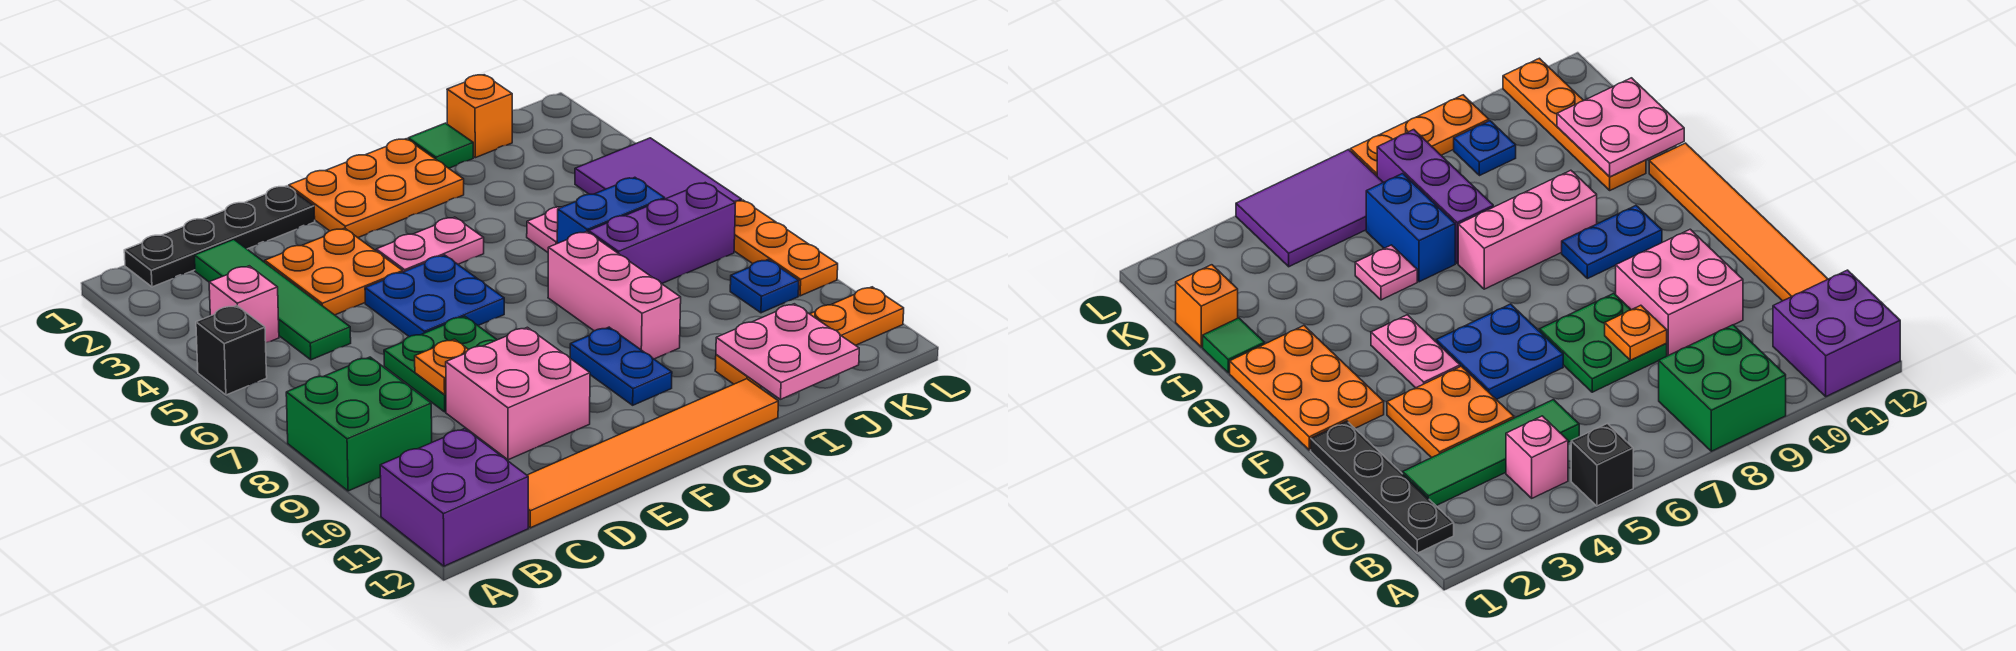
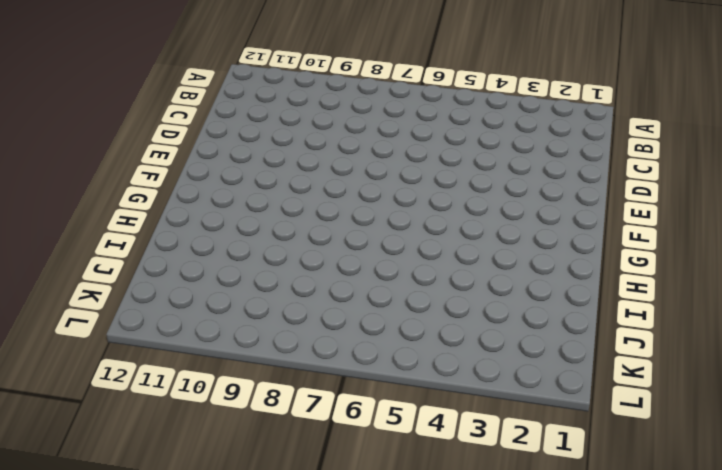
none -> black 1x1 brick [196,305,267,395]
none -> green 2x2 brick [286,357,432,491]
none -> purple 2x2 brick [380,429,528,566]

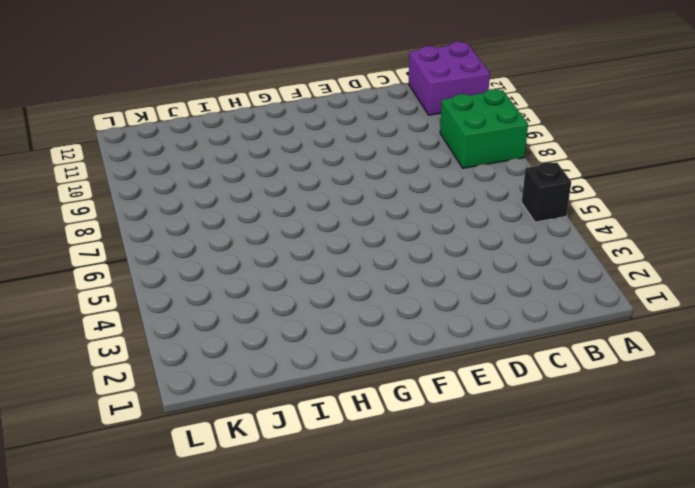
none -> black 1x4 plate [124,186,315,287]
none -> pink 1x1 brick [209,266,279,342]
none -> green 1x4 tile [195,240,351,360]

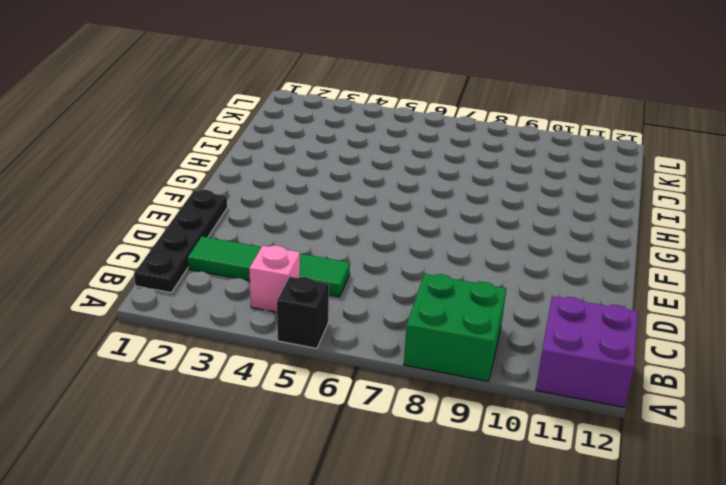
none -> orange 1x6 tile [527,379,778,528]
none -> orange 2x2 plate [265,228,403,315]
none -> green 2x2 plate [384,316,497,412]

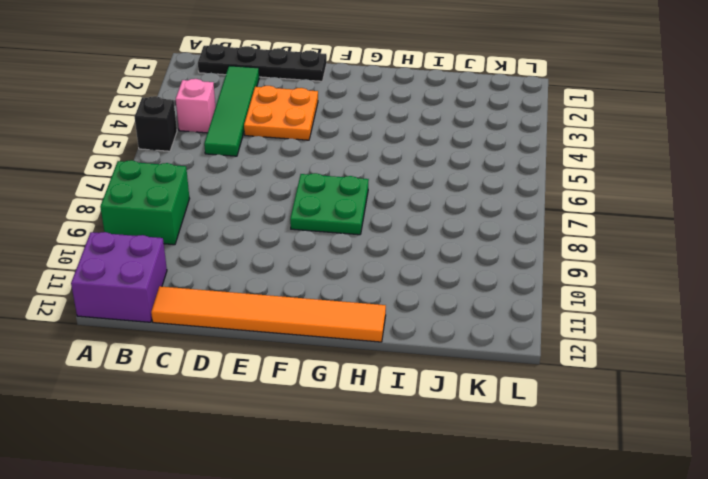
green 2x2 plate [290,173,369,235] -> green 2x2 plate moved to [384,316,497,412]
none -> pink 2x2 brick [446,327,590,460]
none -> blue 2x2 plate [365,255,504,337]
none -> orange 2x3 plate [289,139,464,237]

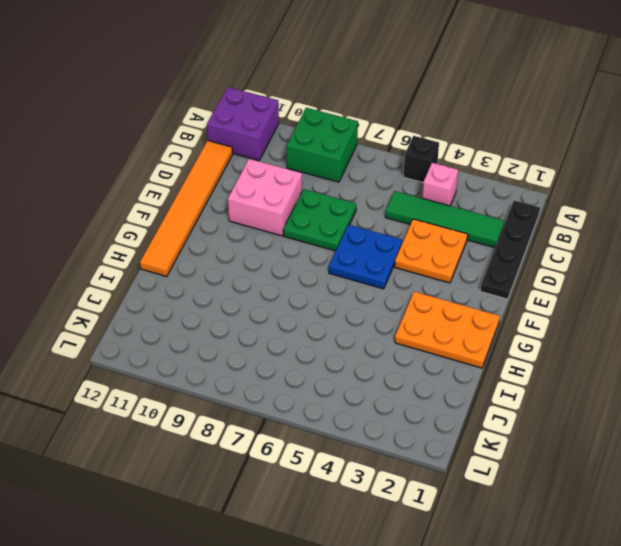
orange 2x3 plate [395,291,500,368] -> orange 2x3 plate turned to [289,139,464,237]
none -> pink 1x2 plate [376,217,484,272]
none -> blue 1x2 plate [570,327,672,405]
none -> pink 1x3 brick [548,232,681,359]

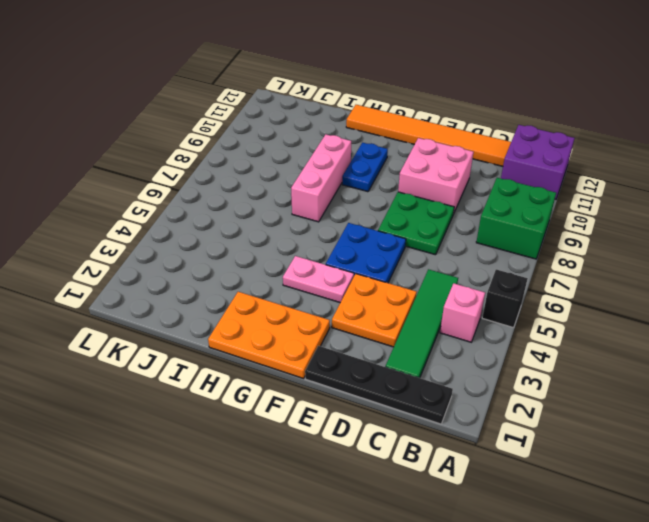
none -> green 1x1 tile [408,123,473,168]
none -> pink 1x1 plate [527,207,561,252]
none -> blue 1x2 brick [557,177,665,243]

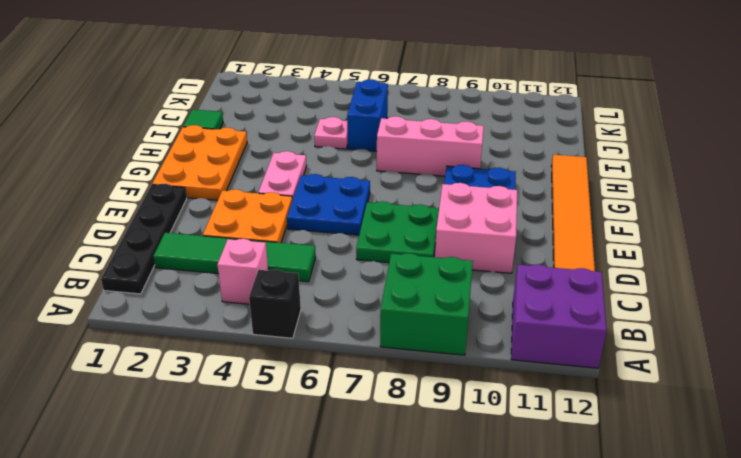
none -> purple 1x3 brick [589,183,735,284]
none -> orange 1x4 plate [715,287,904,388]
none -> orange 1x1 brick [447,75,512,158]

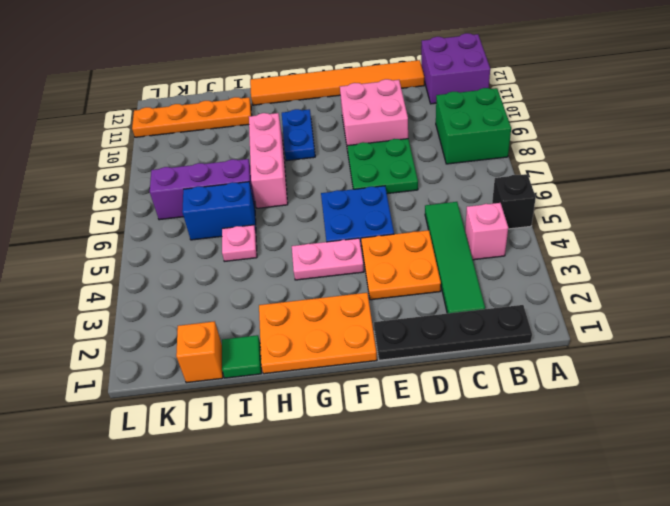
none -> purple 2x3 tile [575,138,742,202]
none -> blue 1x1 plate [730,260,799,313]
none -> orange 1x3 plate [734,200,838,296]

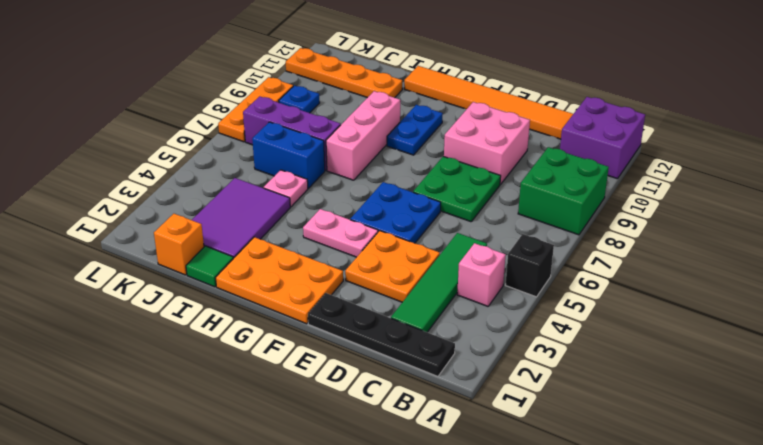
purple 2x3 tile [192,178,290,259] -> purple 2x3 tile moved to [575,138,742,202]
none -> orange 1x1 plate [415,339,469,395]
none -> pink 2x2 plate [716,304,859,399]

